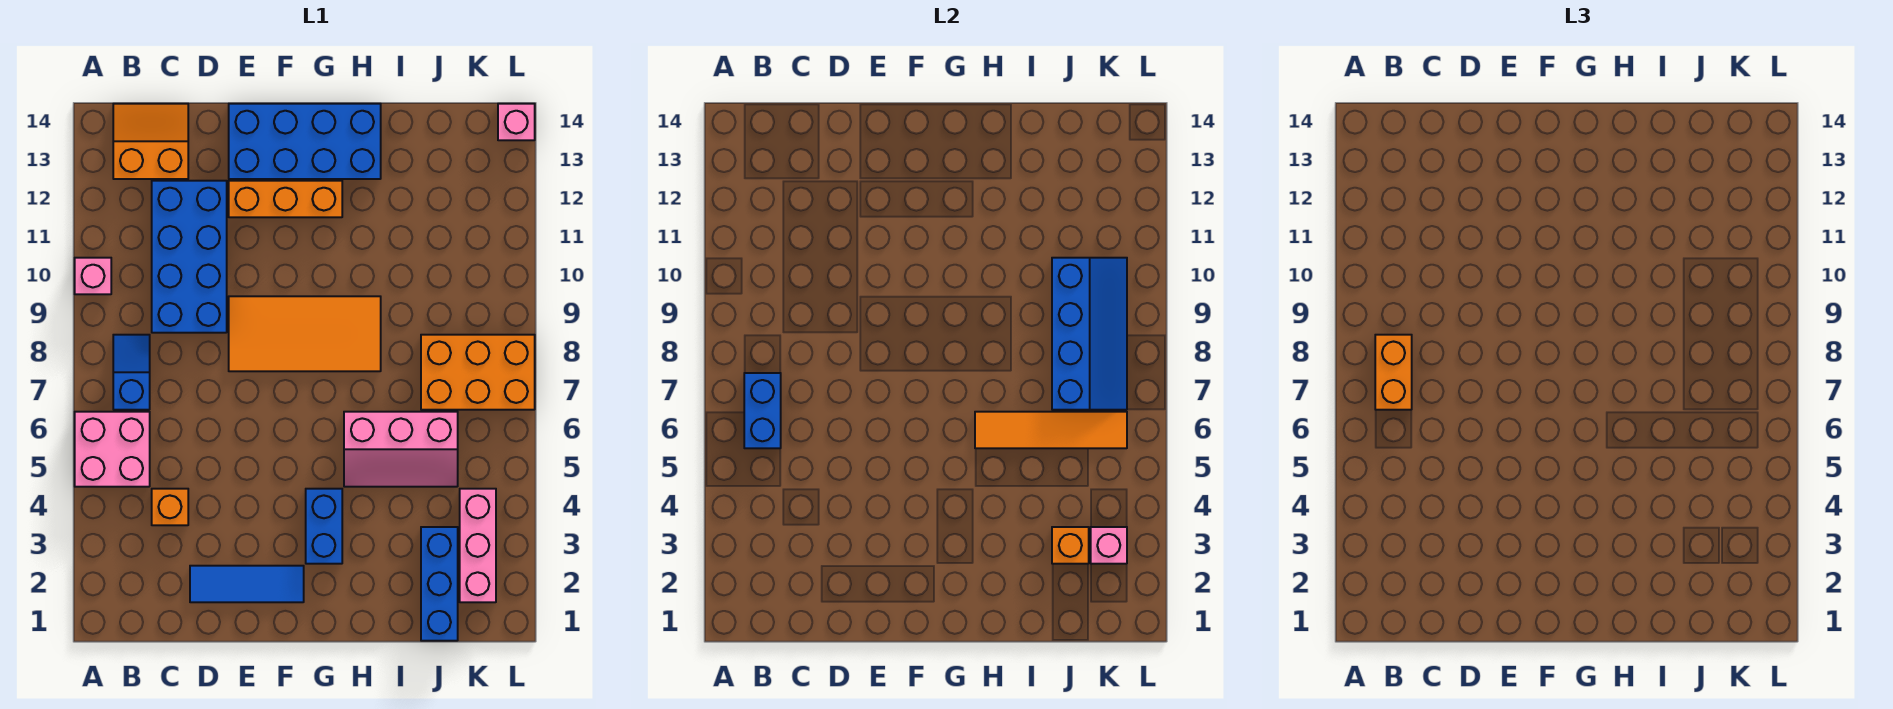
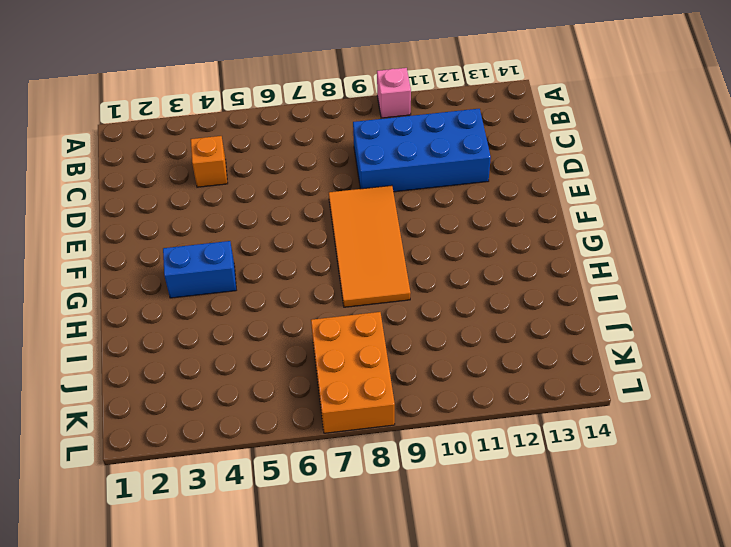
none -> pink 2x2 brick [75,412,150,487]
none -> blue 1x2 slope [113,335,150,410]
none -> orange 2x2 slope [113,104,188,179]

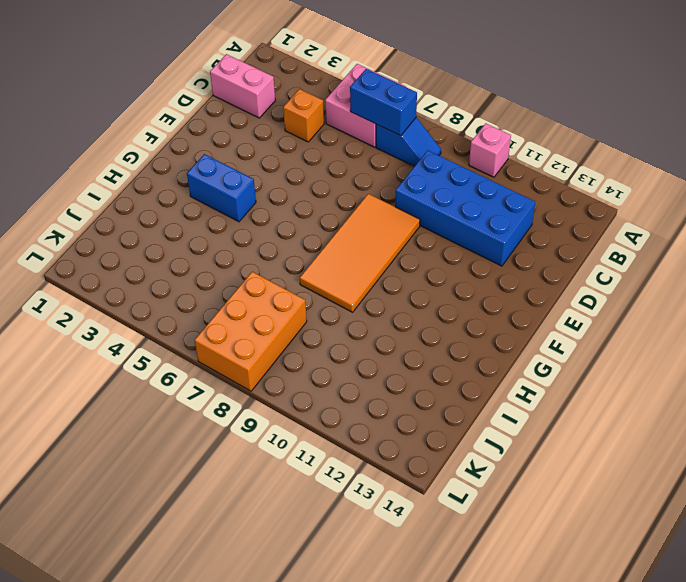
pink 1x2 brick [210,54,275,118] -> none
none -> orange 2x2 slope [113,104,188,179]
none -> blue 1x3 tile [190,566,304,602]
none -> orange 1x3 brick [229,181,342,217]

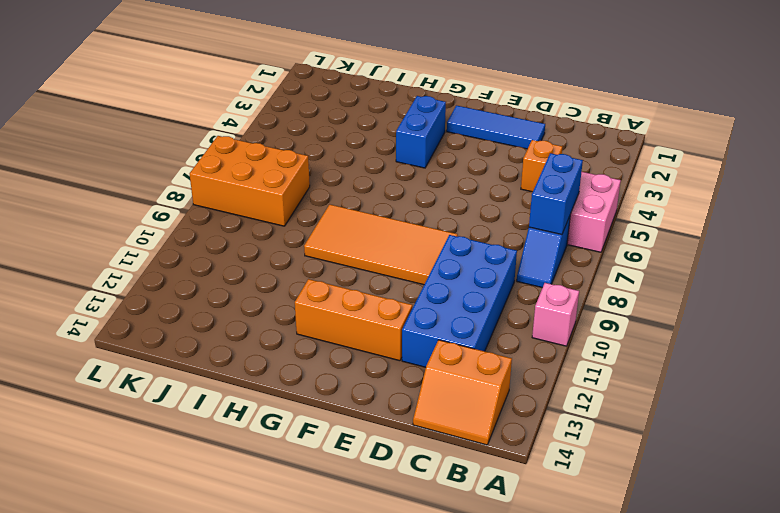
none -> blue 2x4 brick [229,104,381,179]
none -> pink 2x3 slope [344,412,458,487]
none -> blue 1x3 brick [421,527,458,641]

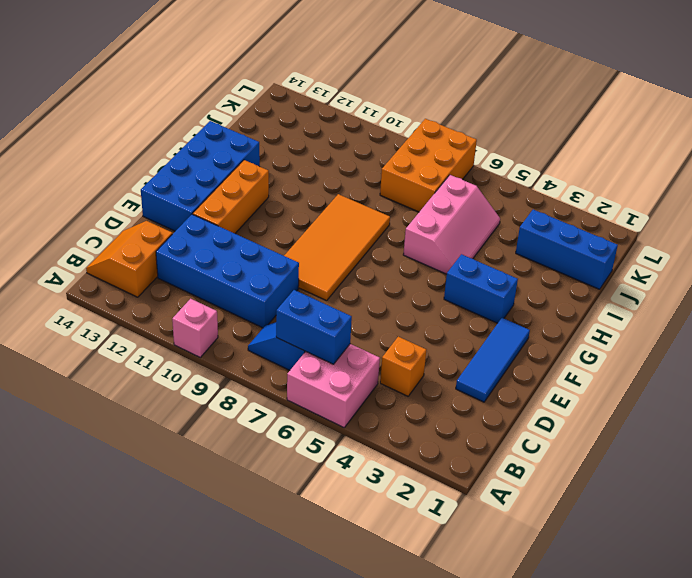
none -> pink 1x3 brick [460,489,496,602]
none -> pink 1x1 brick [498,104,535,140]
none -> orange 1x4 tile [975,412,1127,448]

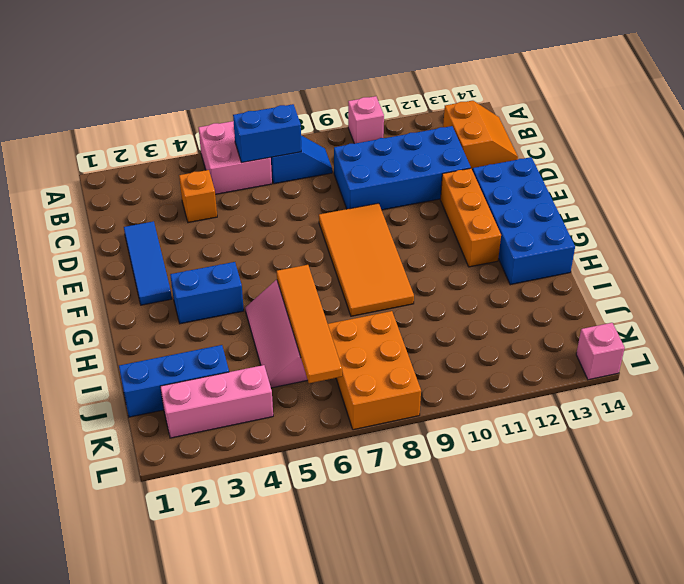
none -> orange 1x1 brick [1052,527,1089,564]
none -> blue 2x4 slope [1052,258,1127,410]
none -> pink 1x1 brick [1091,527,1127,564]

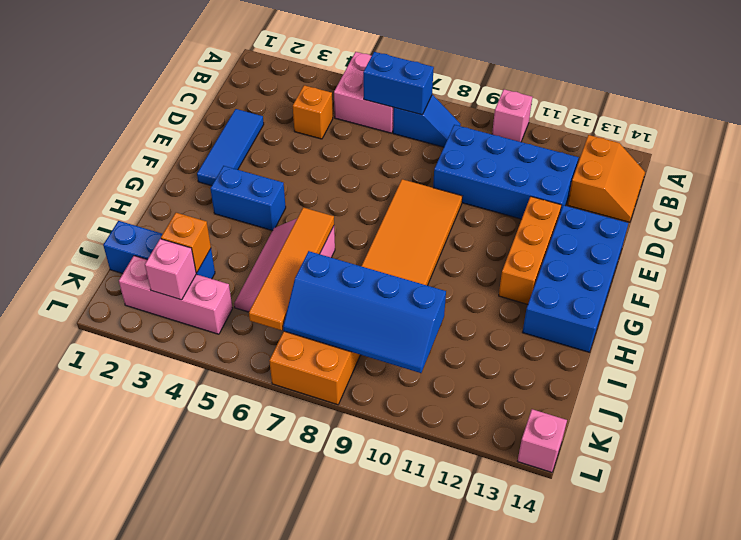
none -> orange 1x2 brick [1375,335,1412,410]

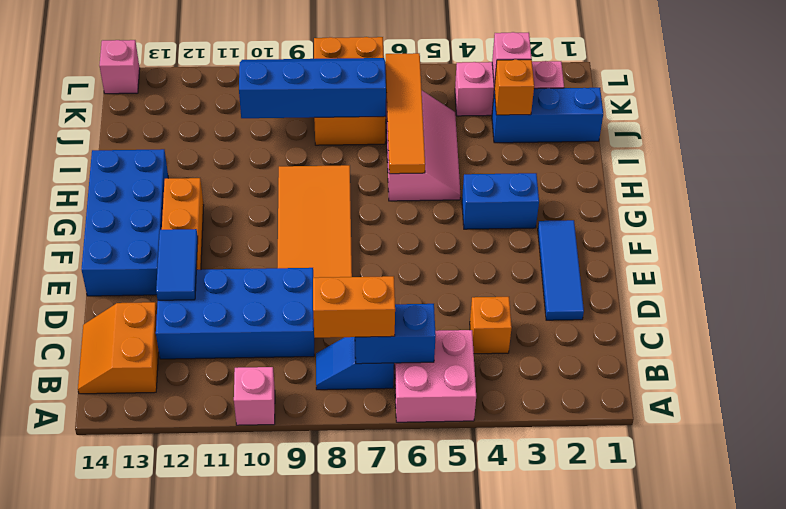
blue 1x2 tile [156,229,198,300] -> none

